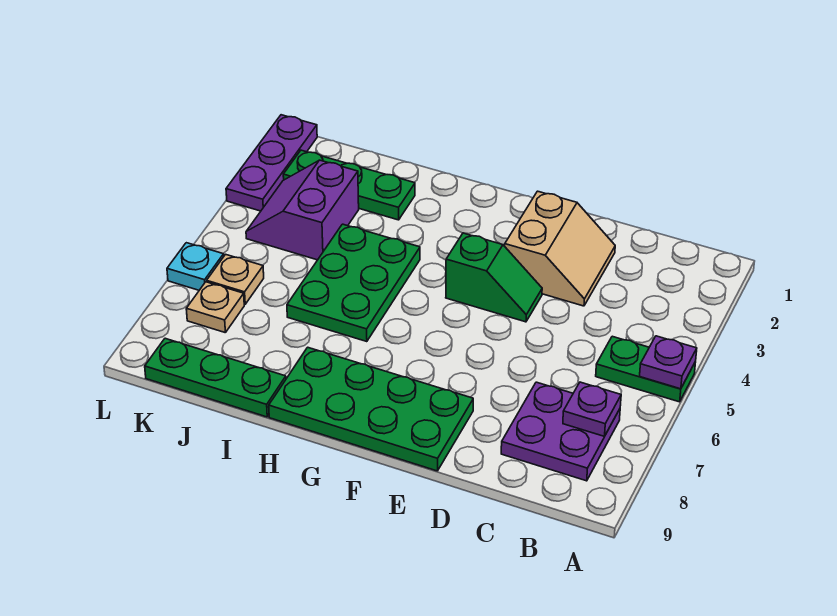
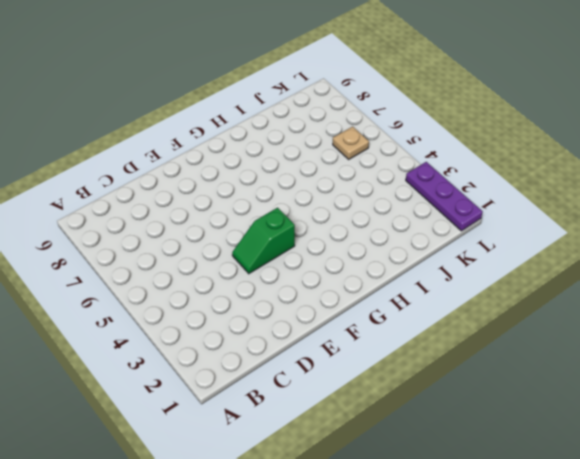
none -> green 1x2 plate [596,336,696,402]
none -> purple 2x2 plate [501,382,620,481]
none -> tan 2x2 slope [505,191,615,306]

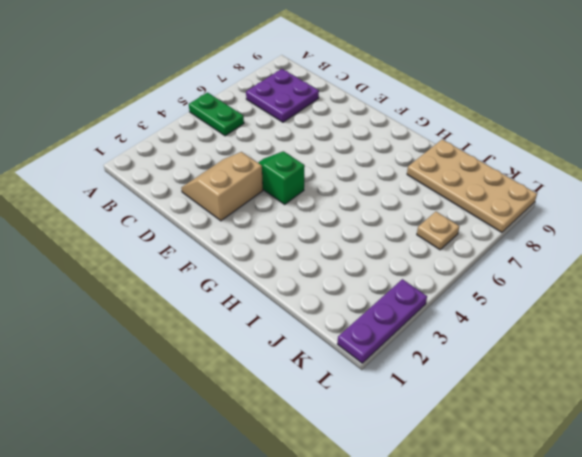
tan 2x4 plate [407,139,537,232] -> green 1x3 plate [145,338,286,417]
none -> green 2x4 plate [269,347,473,471]
none -> green 2x3 plate [287,224,420,342]
none -> green 1x3 plate [283,150,415,220]

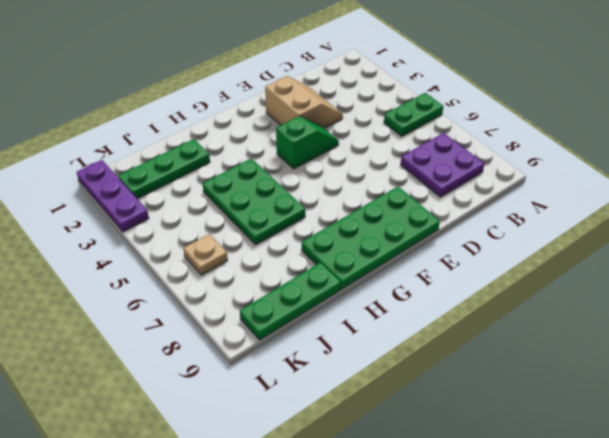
none -> purple 2x2 slope [246,160,359,260]
none -> tan 1x1 plate [186,282,244,332]
none -> cyan 1x1 plate [167,243,224,290]

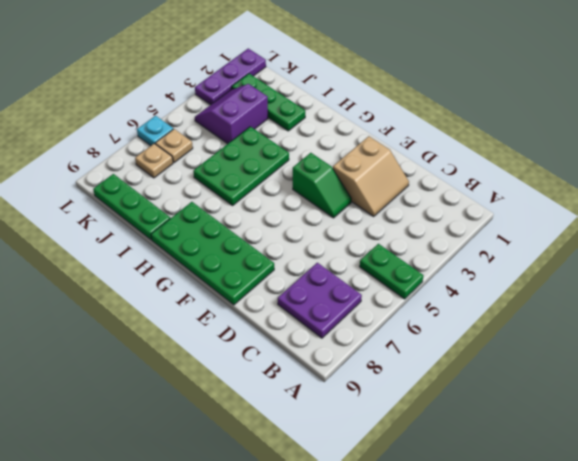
none -> purple 1x1 plate [640,336,697,389]
none -> purple 1x1 plate [563,382,621,436]

